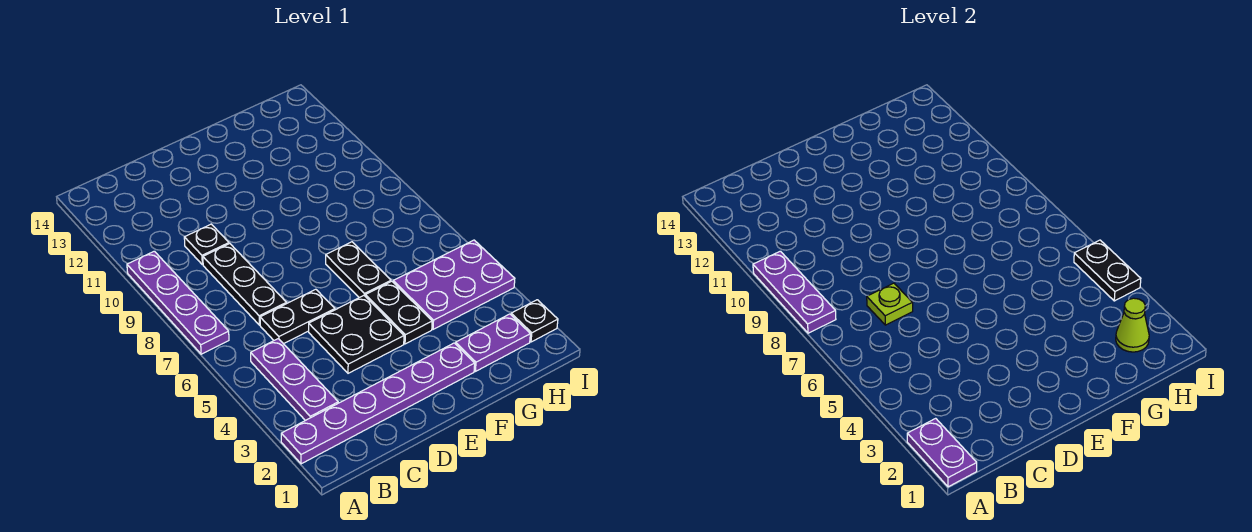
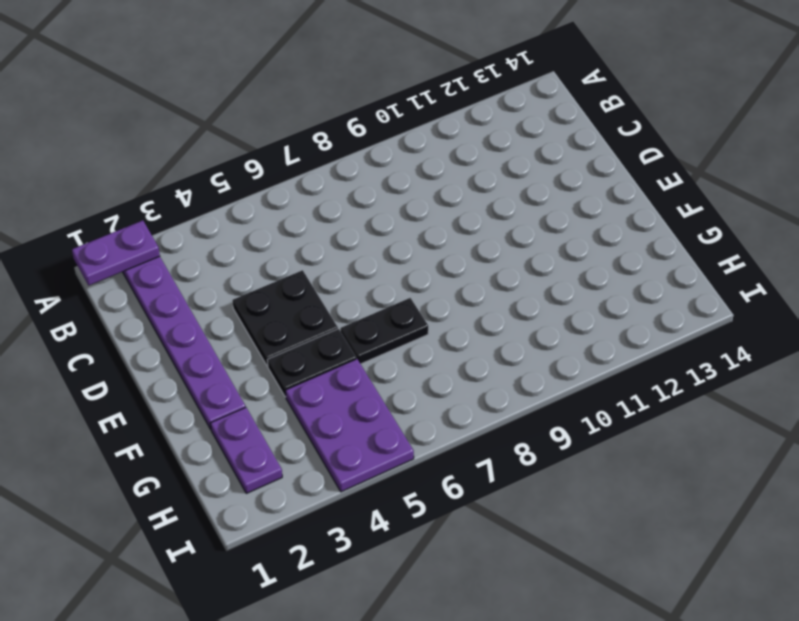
none -> purple 1x4 plate [127,251,229,354]
none -> purple 1x3 plate [251,339,338,421]
none -> black 1x2 plate [260,289,335,344]

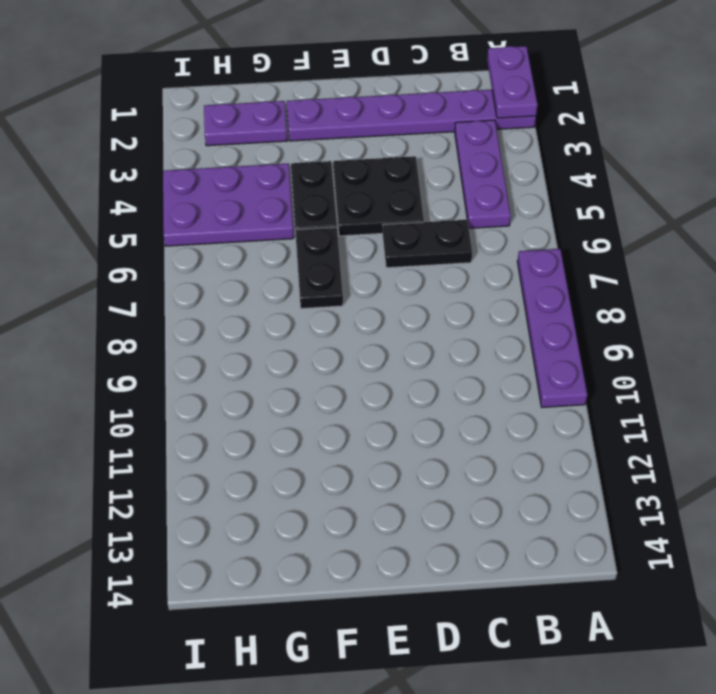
none -> black 1x3 plate [203,244,287,325]
none -> black 1x1 plate [184,224,229,265]
none -> black 1x1 plate [511,300,558,342]

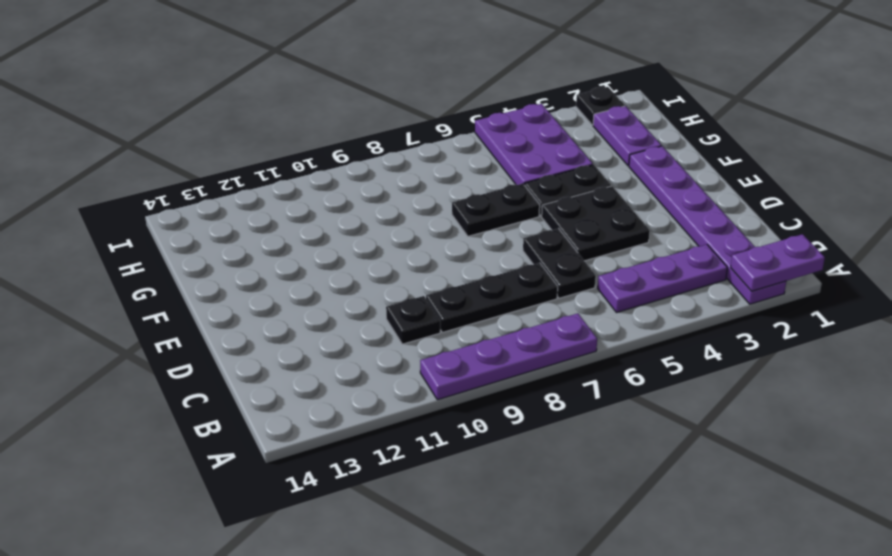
none -> purple 1x3 plate [753,251,836,333]
none -> lime 1x1 plate [867,283,913,325]
none -> lime 1x1 cone [1116,298,1149,352]

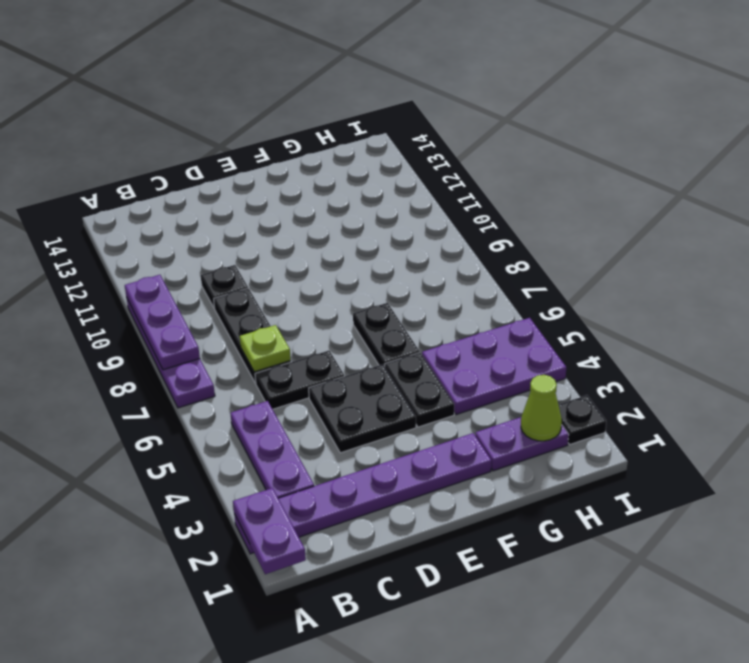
none -> black 1x2 plate [1074,240,1141,301]

